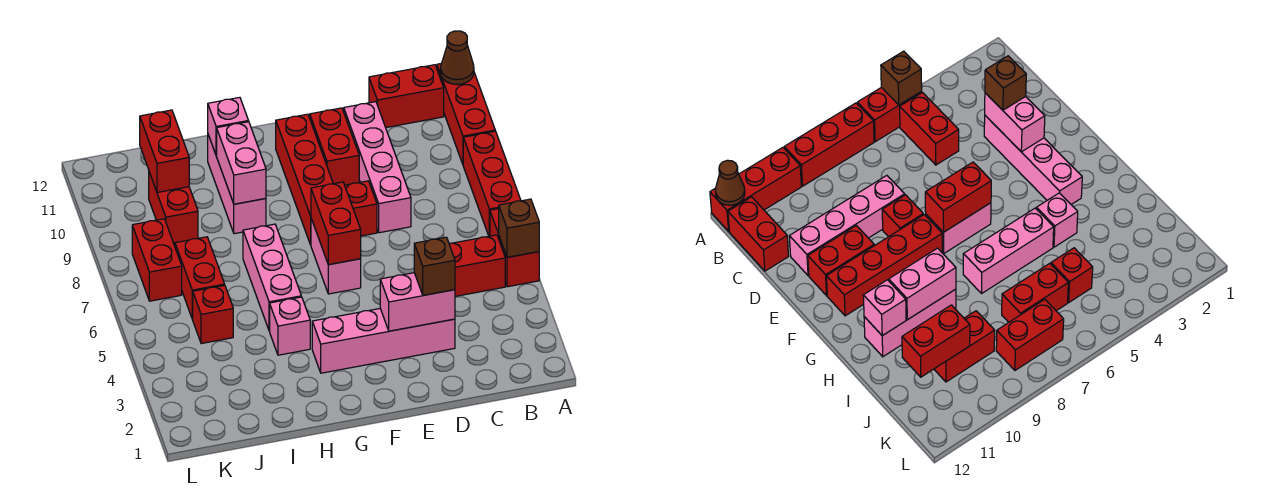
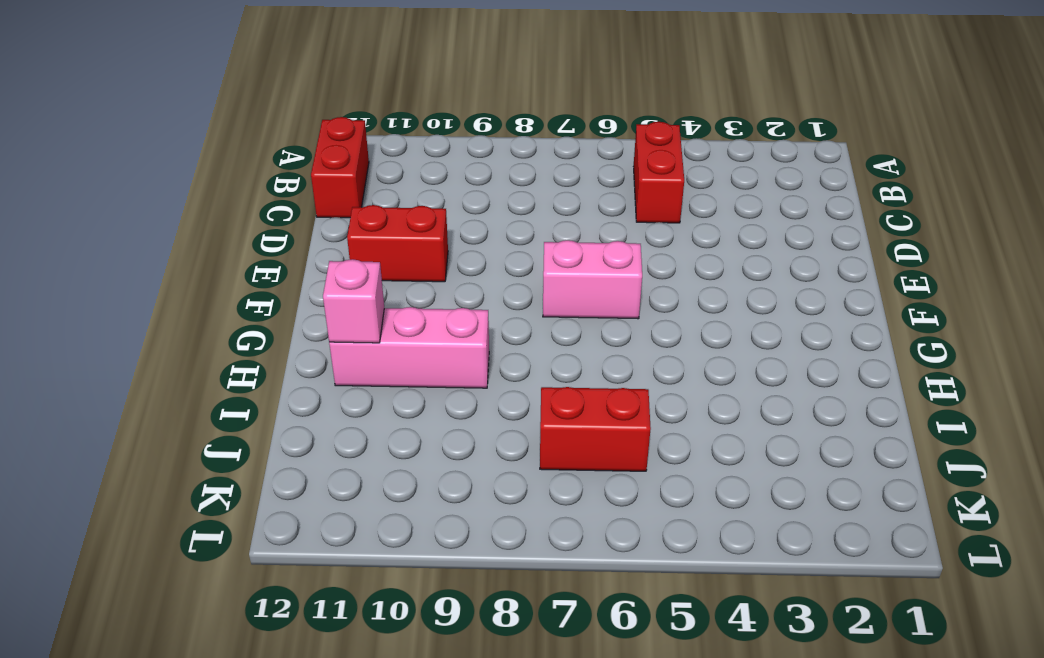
none -> red 1x2 brick [490,209,539,287]
none -> red 1x3 brick [463,131,521,236]
none -> red 1x3 brick [437,63,495,164]

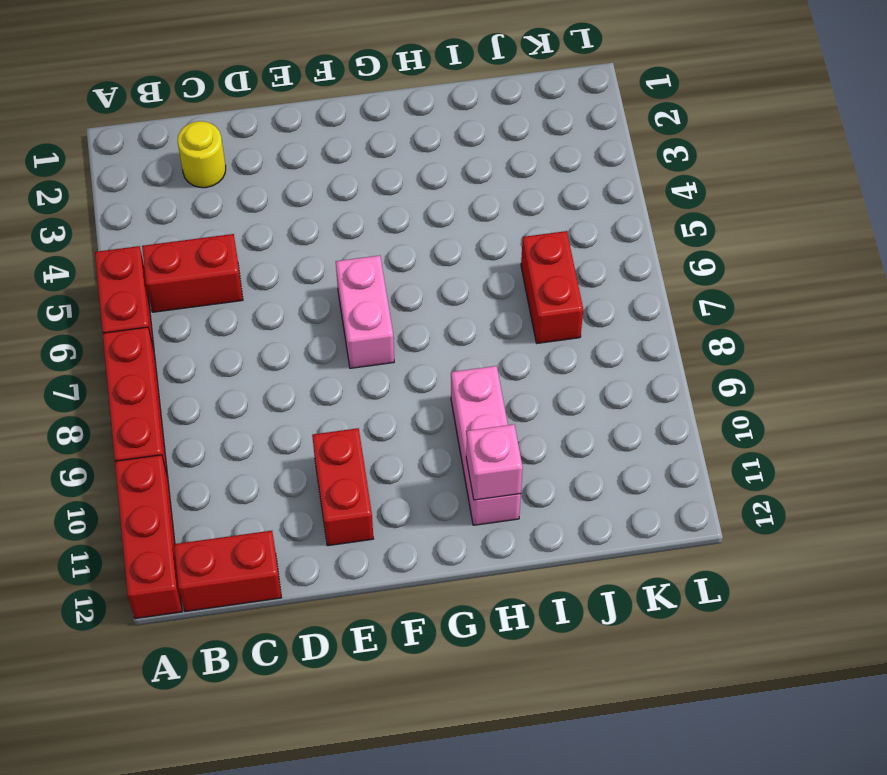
yellow 1x1 round brick [178,121,226,188] -> none
none -> pink 1x4 brick [312,309,455,373]
none -> pink 1x4 brick [344,102,411,233]
none -> red 1x1 brick [345,181,377,236]

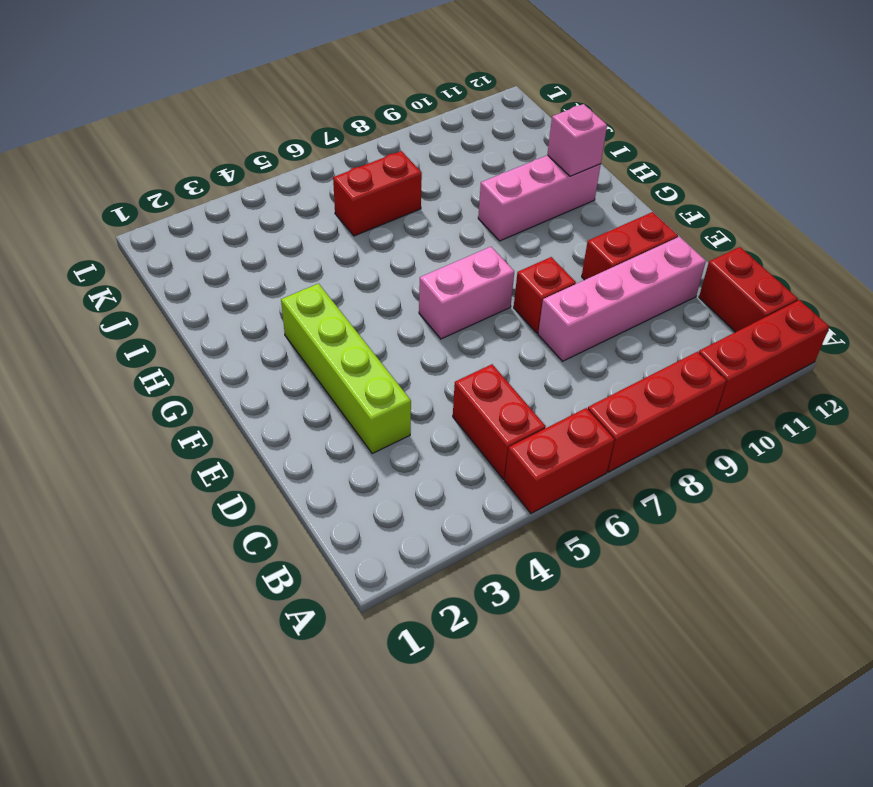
lime 1x4 brick [281,284,411,453] -> pink 1x4 brick [312,309,455,373]
none -> red 1x4 brick [276,114,333,245]
none -> pink 1x1 brick [270,297,310,355]
none -> pink 1x3 brick [243,224,301,331]

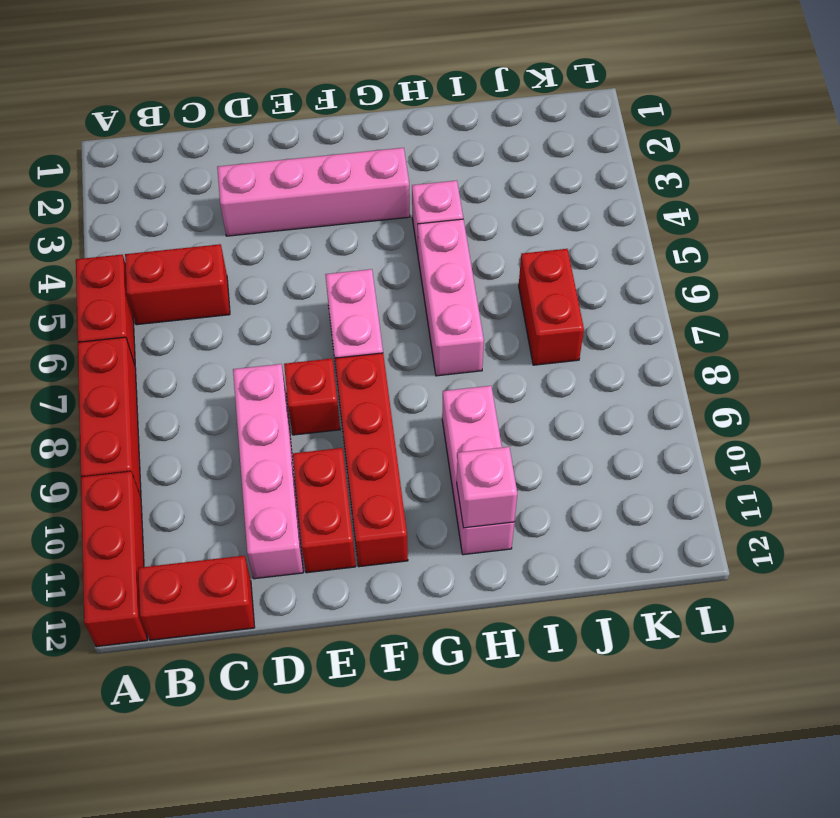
none -> red 1x1 brick [193,285,233,344]
none -> red 1x2 brick [149,172,198,245]
none -> red 1x2 brick [132,219,182,301]

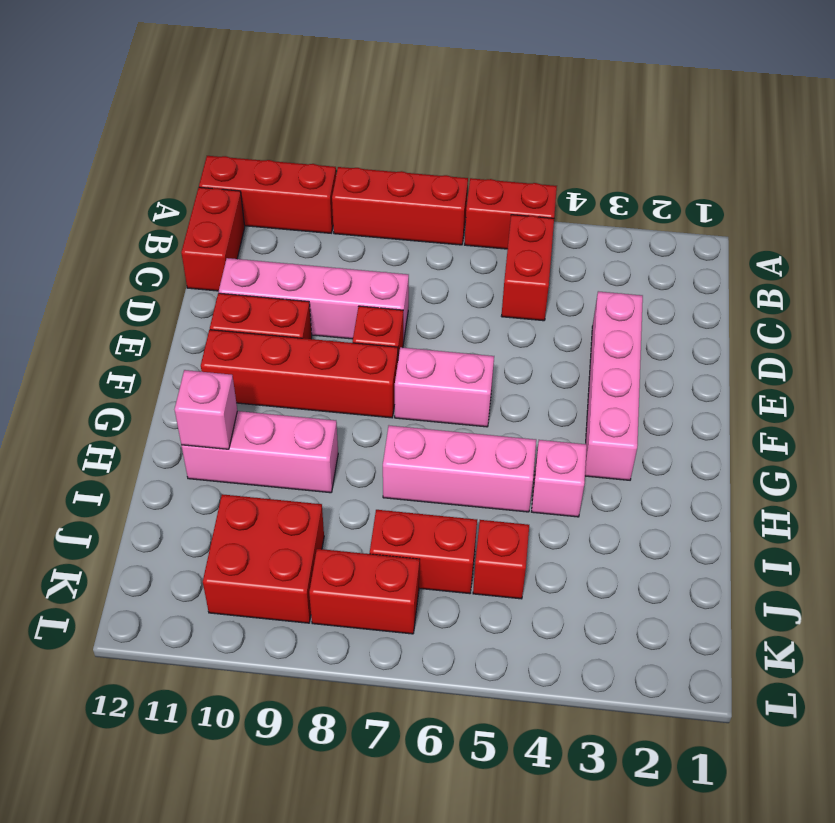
red 2x2 brick [203,494,324,623] -> red 1x2 brick [149,172,198,245]
none -> brown 1x1 brick [499,199,539,257]
none -> brown 1x1 cone [441,31,474,85]
none -> pink 1x2 brick [380,273,455,331]

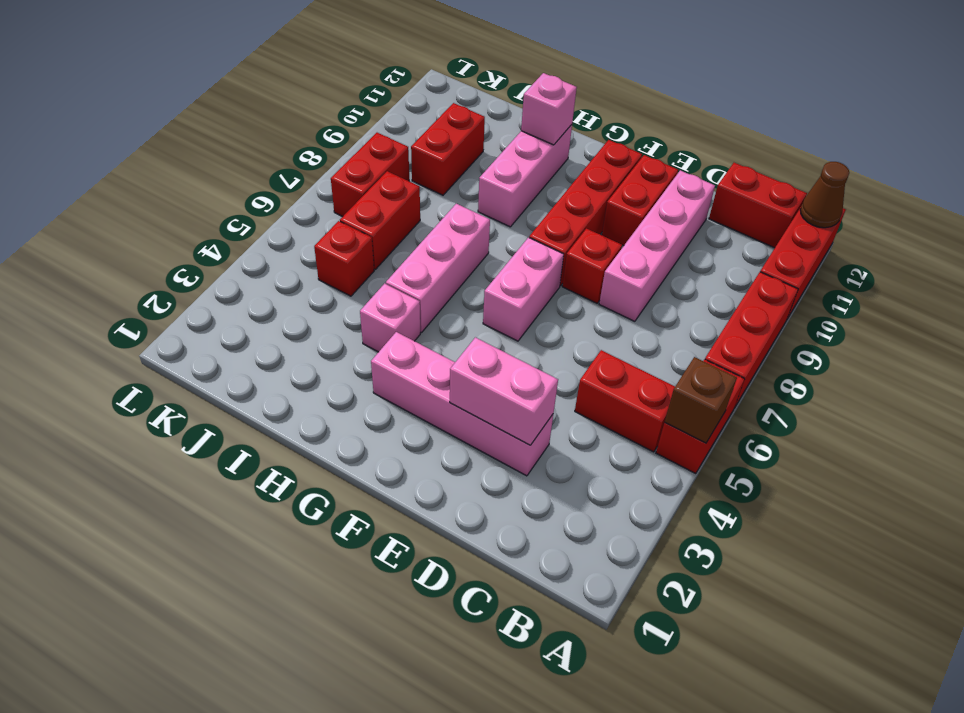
none -> red 1x2 brick [311,182,361,265]
none -> pink 1x2 brick [217,122,266,204]
none -> red 1x2 brick [140,110,189,193]

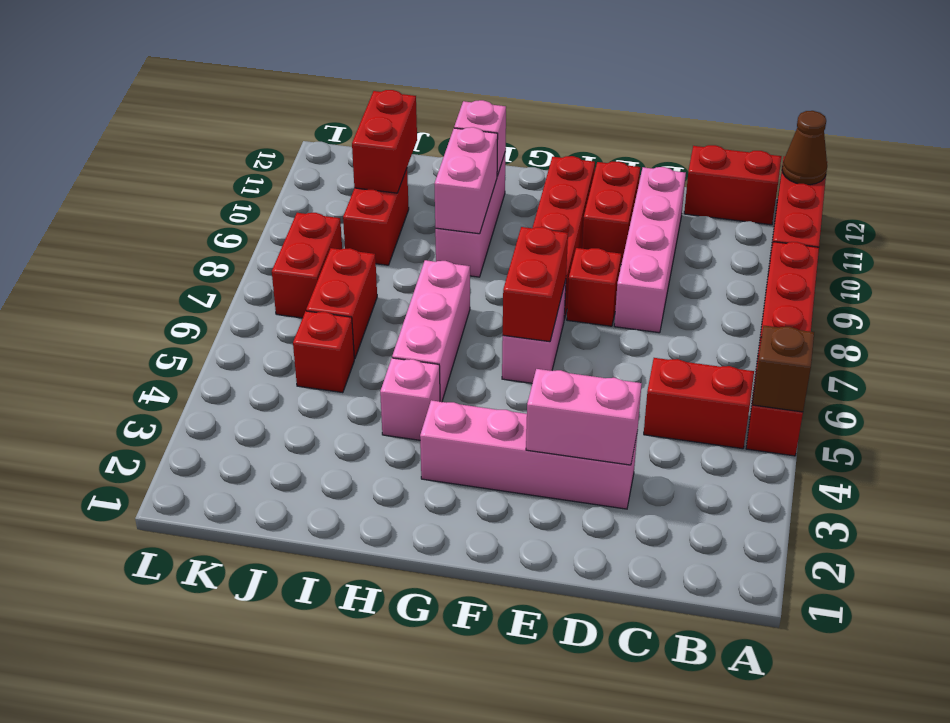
none -> brown 1x1 brick [414,237,455,295]

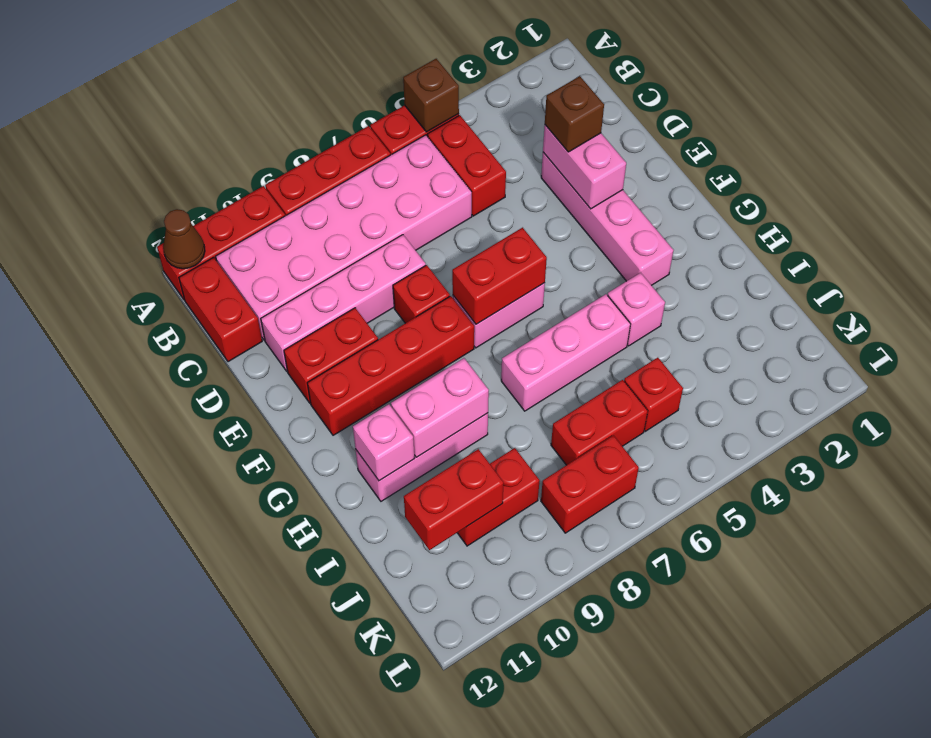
pink 2x6 brick [216,135,472,340] -> none

